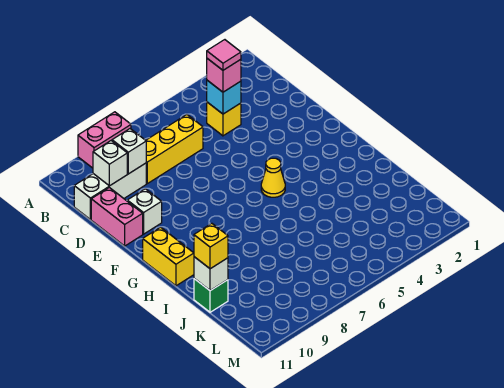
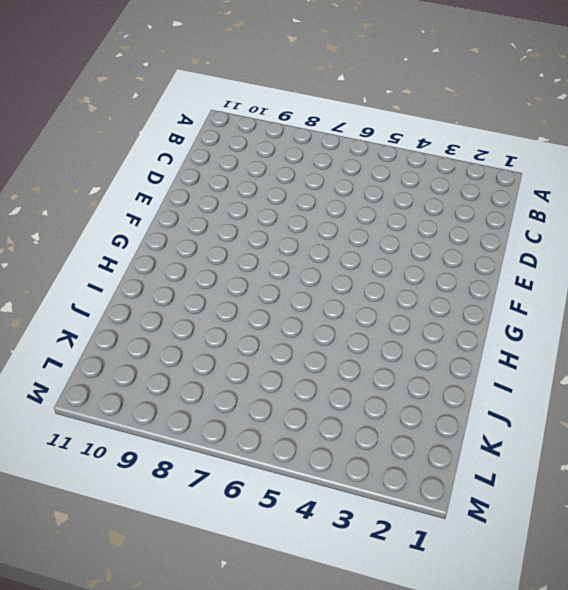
none -> pink 1x2 brick [78,112,131,168]
none -> yellow 1x1 brick [207,102,241,136]
none -> yellow 1x3 brick [146,115,203,184]

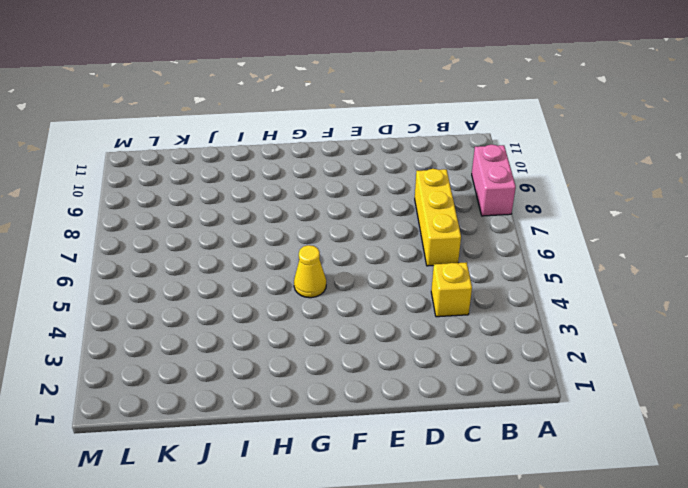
none -> white 1x3 brick [74,163,146,220]
none -> pink 1x2 brick [91,188,143,246]
none -> white 1x1 brick [127,189,162,234]

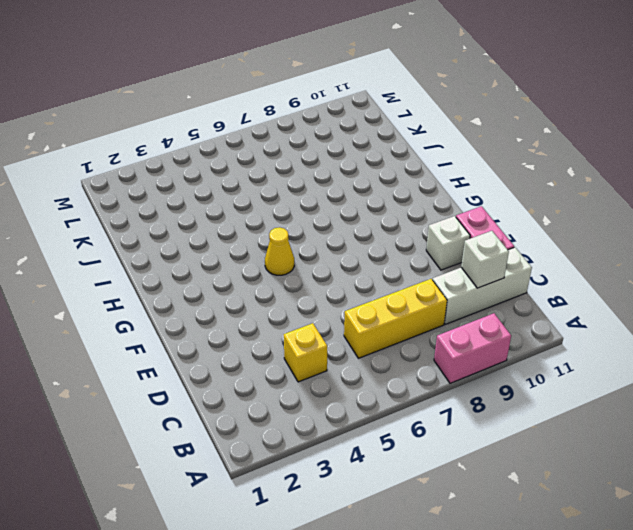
none -> yellow 1x2 brick [143,227,194,286]
none -> green 1x1 brick [194,279,228,312]
none -> cyan 1x1 brick [207,80,241,114]

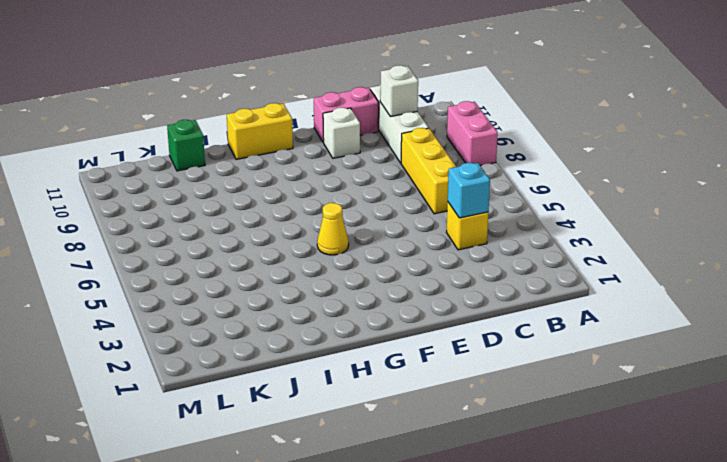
none -> white 1x1 brick [112,129,146,174]
none -> white 1x1 brick [194,257,228,291]
none -> pink 1x1 brick [207,59,241,92]

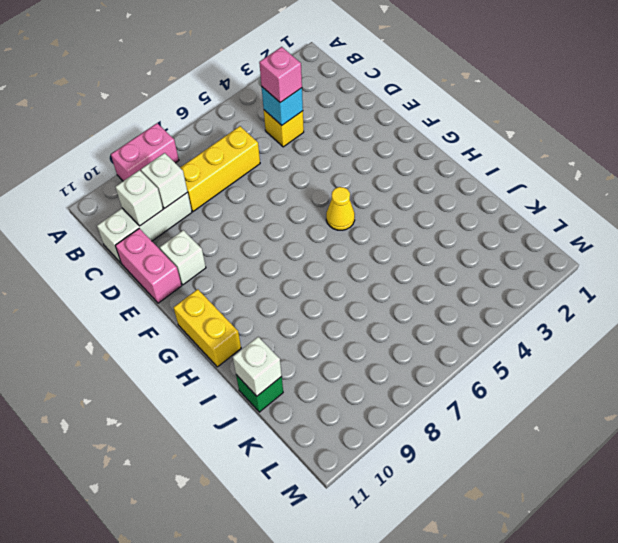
none -> yellow 1x1 brick [194,223,228,269]
none -> pink 1x1 tile [207,40,241,70]

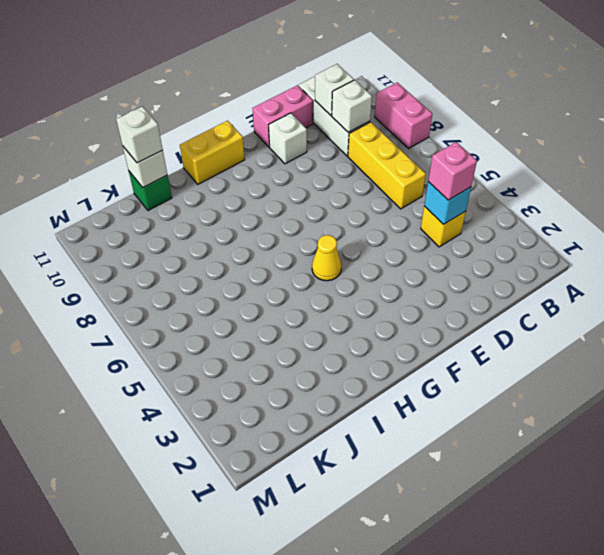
white 1x1 brick [116,106,163,163] -> yellow 1x1 brick [194,223,228,269]
none -> pink 1x1 tile [207,40,241,70]

